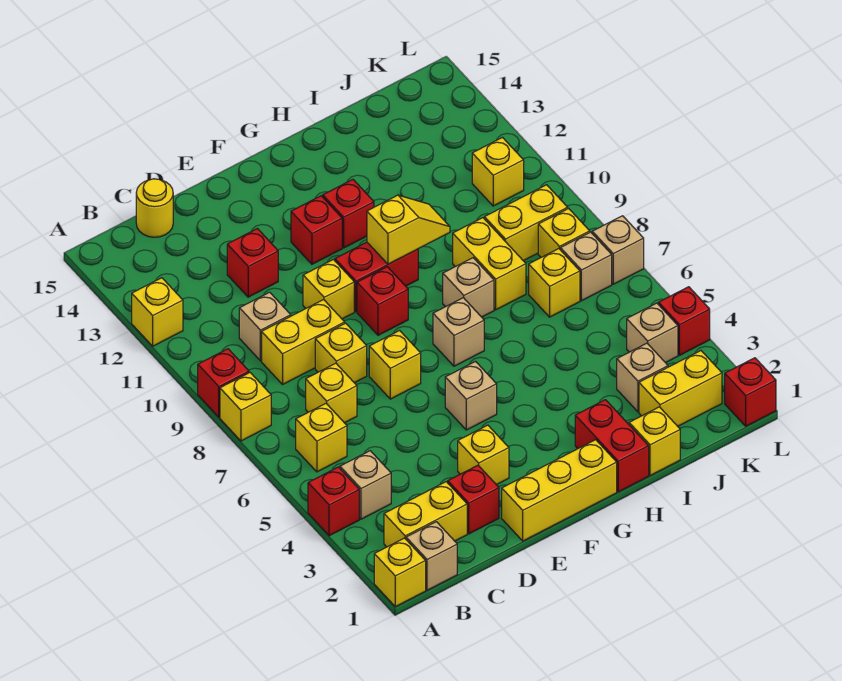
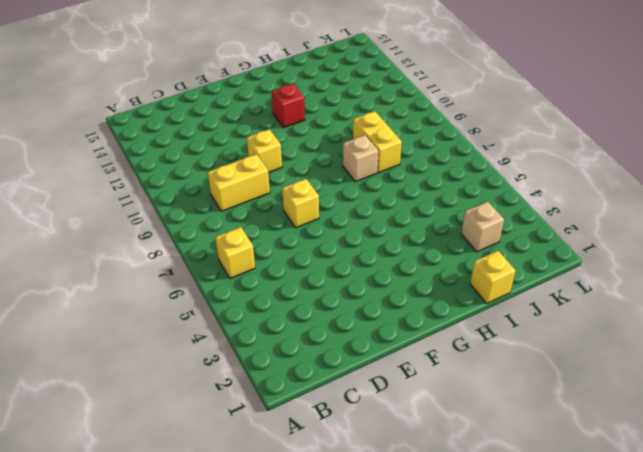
none -> yellow 1x1 brick [374,538,426,607]
none -> red 1x1 brick [308,467,359,536]
none -> yellow 1x1 brick [220,373,271,441]
none -> red 1x1 brick [198,349,249,417]

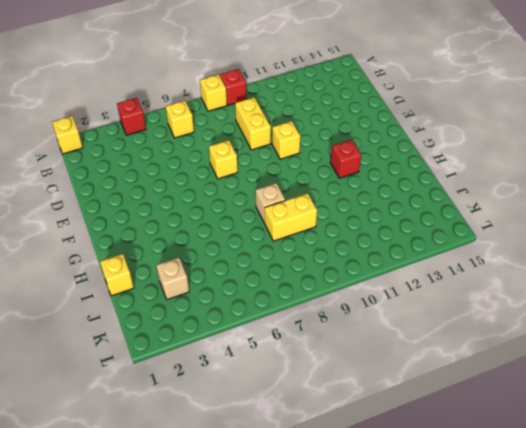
none -> yellow 1x1 brick [132,278,183,346]
none -> tan 1x1 brick [406,522,457,590]
none -> yellow 1x2 brick [384,482,467,547]
none -> tan 1x1 brick [340,451,391,519]

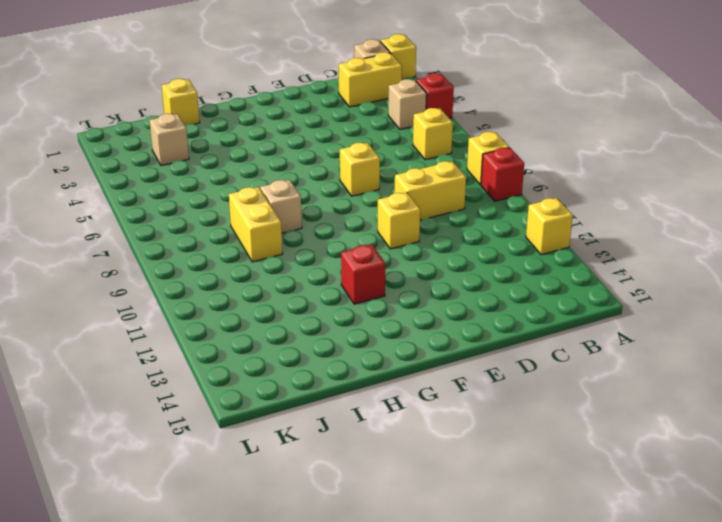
none -> yellow 1x1 brick [306,363,357,423]
none -> tan 1x1 brick [239,292,291,361]
none -> yellow 1x1 round brick [136,179,173,237]
none -> red 1x1 brick [448,465,499,534]

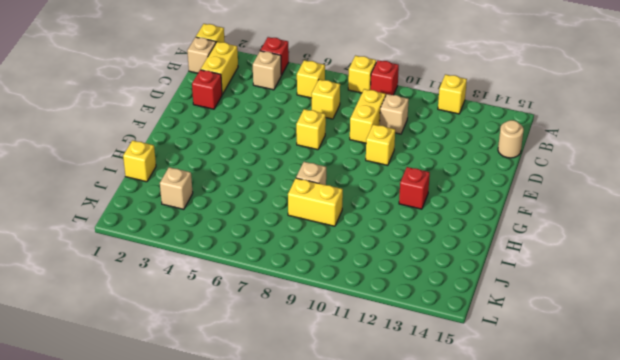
tan 1x1 round brick [498,120,524,158] -> yellow 1x1 round brick [136,179,173,237]
none -> yellow 1x1 brick [315,323,367,383]
none -> red 1x1 brick [227,229,278,297]
none -> yellow 1x3 brick [502,440,617,541]
none -> yellow 1x1 brick [458,425,509,485]

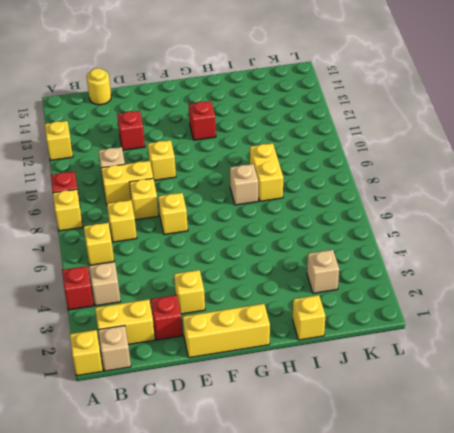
none -> tan 1x1 brick [445,362,497,430]
none -> red 1x1 brick [357,267,408,335]
none -> red 1x2 brick [335,242,418,312]
none -> red 1x1 brick [291,196,342,264]

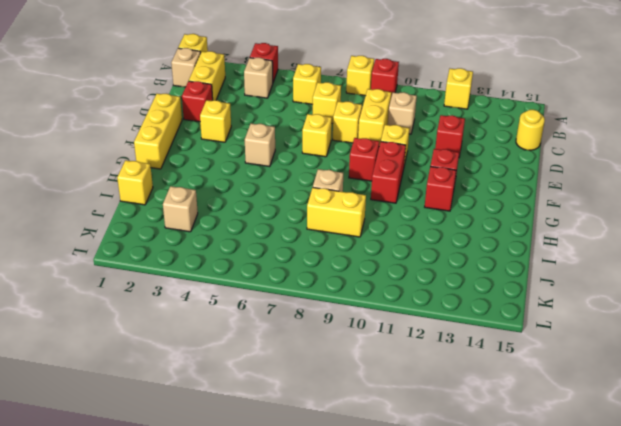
none -> tan 1x1 brick [433,298,484,366]
none -> red 1x2 brick [575,400,649,492]
none -> yellow 1x2 brick [639,351,722,426]
none -> yellow 1x1 brick [529,249,580,317]

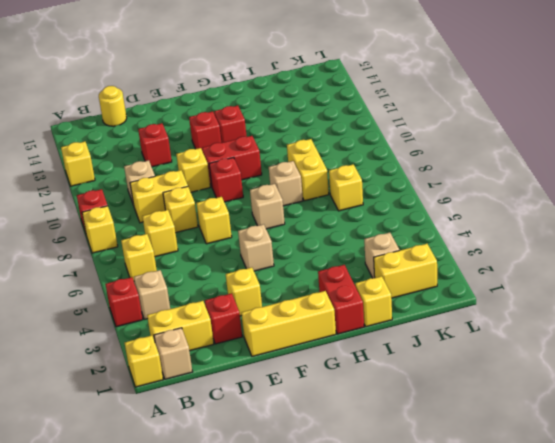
none -> yellow 1x2 brick [484,185,568,261]
none -> tan 1x1 brick [627,303,678,363]
none -> tan 1x1 brick [560,232,612,301]
none -> yellow 1x1 brick [538,208,590,257]

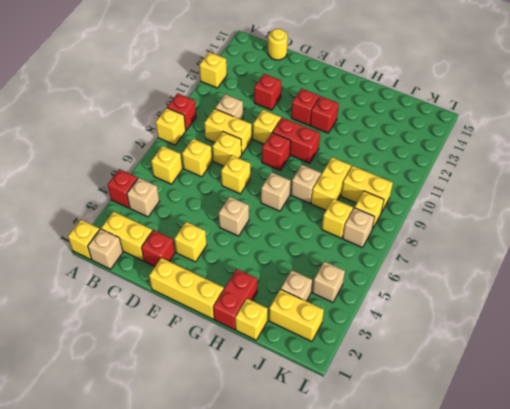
none -> yellow 1x1 brick [472,138,524,206]
none -> red 1x1 brick [725,358,776,426]
none -> red 1x1 brick [658,287,710,355]
none -> tan 1x1 brick [592,216,644,284]

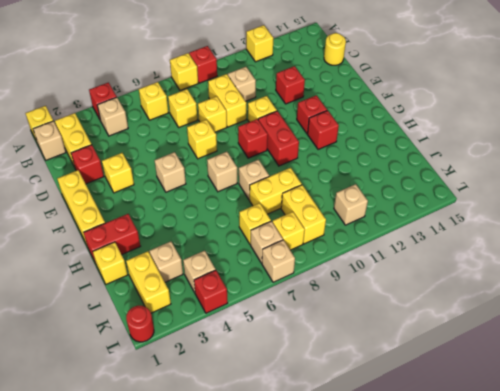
tan 1x1 brick [334,184,368,225] -> yellow 1x1 brick [472,138,524,206]
red 1x1 round brick [126,306,154,342] -> red 1x1 brick [725,358,776,426]
none -> yellow 1x2 slope [367,195,450,264]

